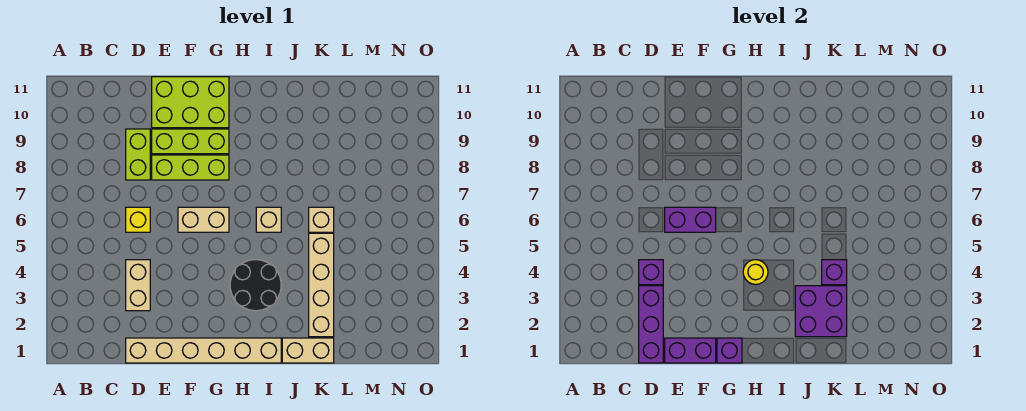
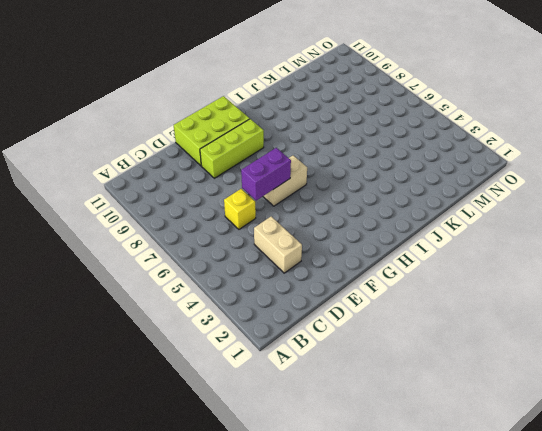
none -> tan 1x6 brick [126,338,281,363]
none -> lime 1x2 brick [126,129,150,180]
none -> lime 1x3 brick [152,155,229,180]

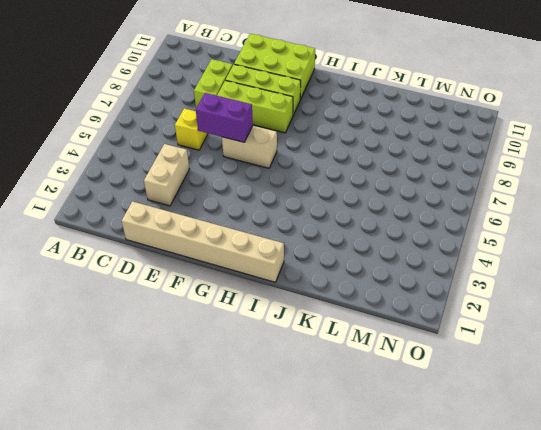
none -> black 2x2 round brick [230,260,281,311]
none -> tan 1x1 brick [256,207,281,232]
none -> tan 1x2 brick [282,338,334,363]

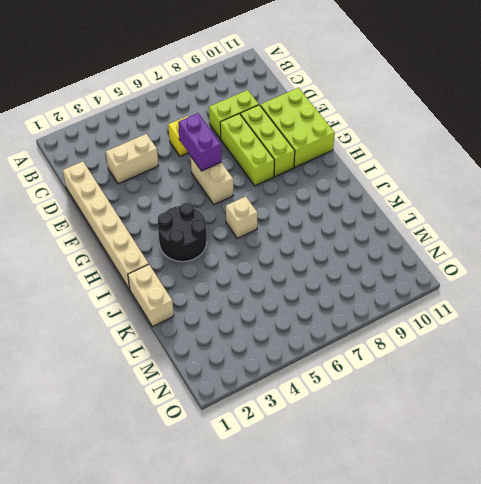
none -> tan 1x4 brick [309,233,334,337]
none -> tan 1x1 brick [309,207,334,232]
none -> purple 1x3 brick [639,286,663,363]

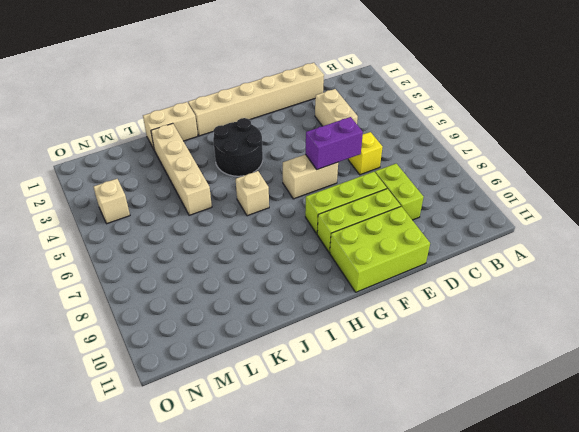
tan 1x1 brick [94,179,130,224] -> tan 1x1 brick moved to [309,207,334,232]
none -> purple 1x3 brick [639,286,663,363]
none -> purple 1x1 brick [639,260,663,285]
none -> purple 1x2 brick [665,338,716,363]

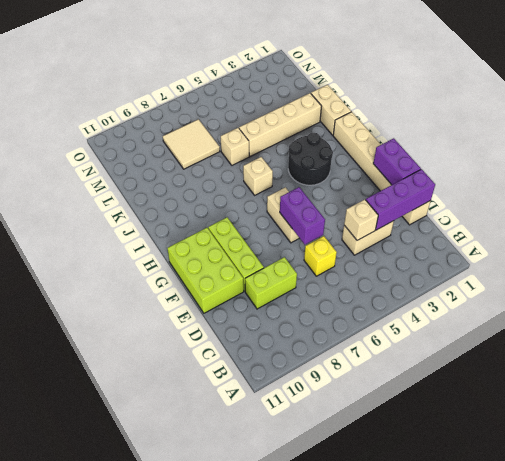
tan 1x1 brick [344,200,378,240] -> purple 1x1 brick [639,260,663,285]
tan 2x2 tile [163,119,220,169] -> none
none -> lime 1x3 brick [152,155,229,180]
none -> purple 1x1 brick [717,338,742,363]
none -> yellow 1x1 round brick [743,260,768,284]

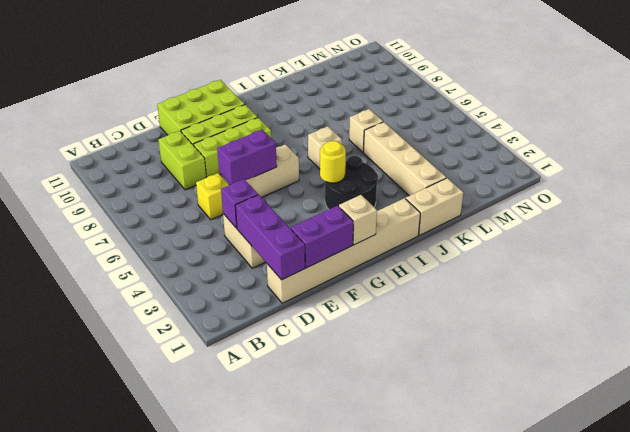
tan 1x1 brick [339,195,377,245] -> purple 1x1 brick [717,338,742,363]
none -> purple 2x2 brick [795,286,847,337]
none -> purple 1x1 brick [822,260,847,285]

